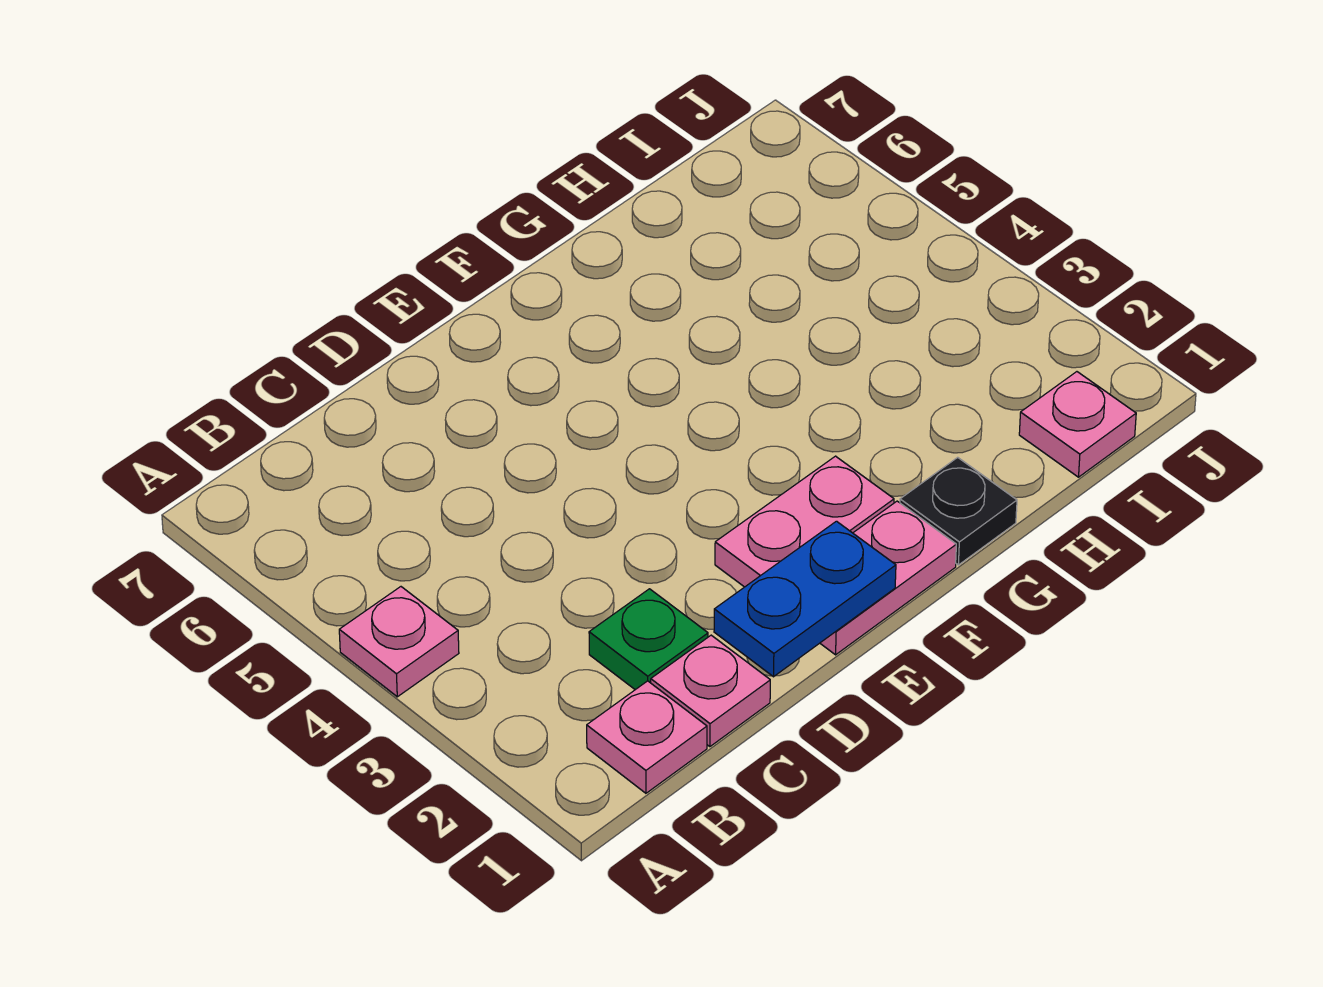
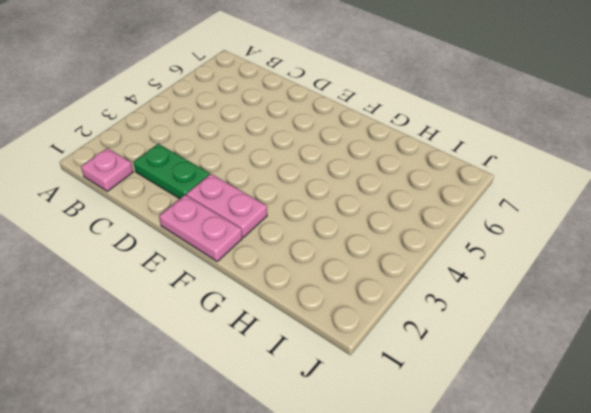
green 1x2 plate [133,144,210,199] -> green 1x1 plate [589,589,708,690]
none -> pink 1x1 plate [339,587,459,697]
none -> pink 1x1 plate [651,635,770,747]

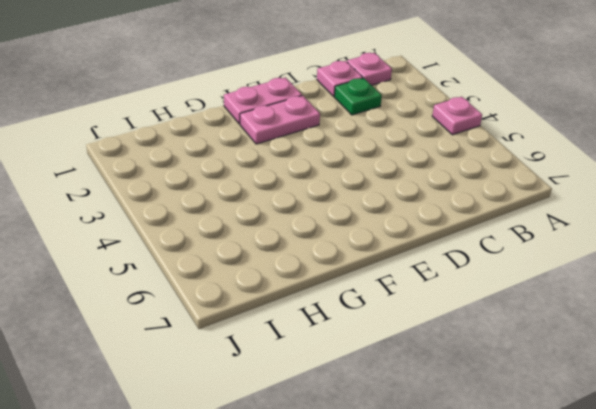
none -> black 1x1 plate [900,457,1017,565]
none -> pink 1x1 plate [1019,372,1136,477]

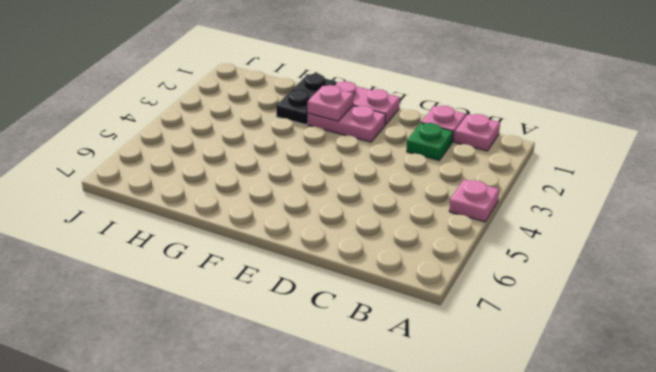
pink 1x1 plate [307,85,353,121] -> pink 1x1 plate moved to [1019,372,1136,477]
black 1x2 plate [276,74,337,125] -> black 1x1 plate [900,457,1017,565]
none -> blue 1x2 plate [714,521,896,677]

